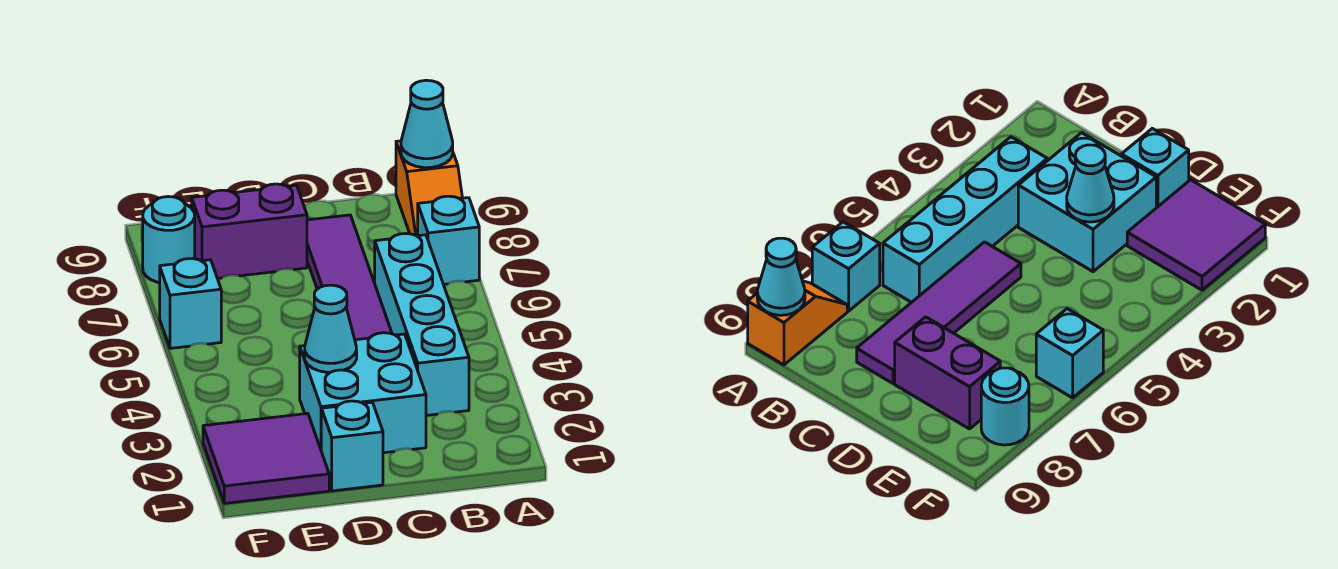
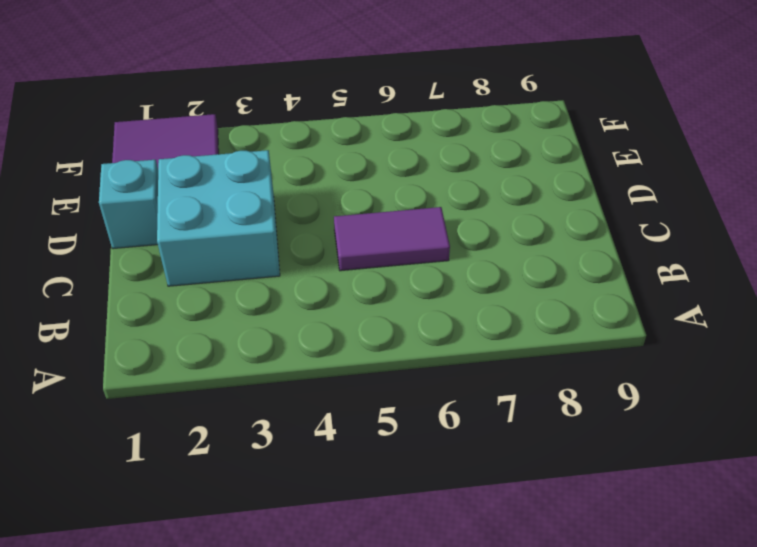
purple 1x2 tile [334,207,450,271] -> purple 1x4 tile [307,215,392,340]
none -> cyan 1x1 brick [418,196,479,284]
none -> orange 1x2 slope [396,141,462,236]
none -> cyan 1x4 brick [375,234,469,415]

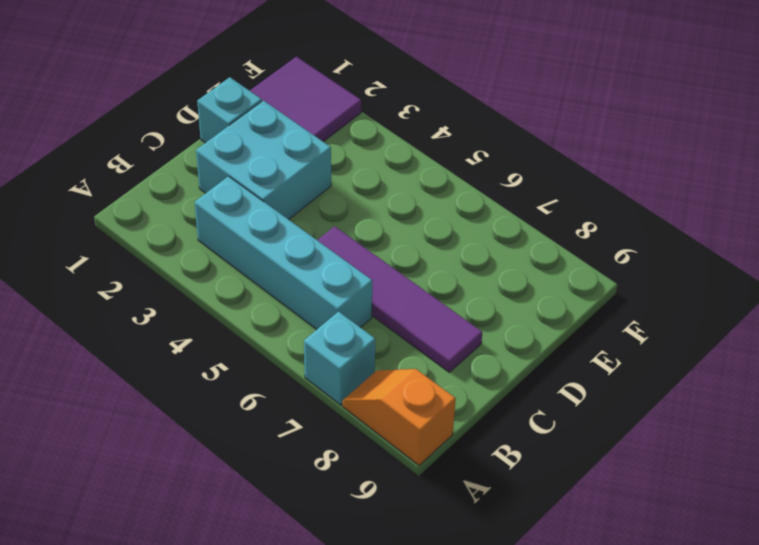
none -> purple 1x2 brick [192,184,307,278]
none -> cyan 1x1 brick [160,259,221,348]
none -> cyan 1x1 round brick [143,197,195,283]

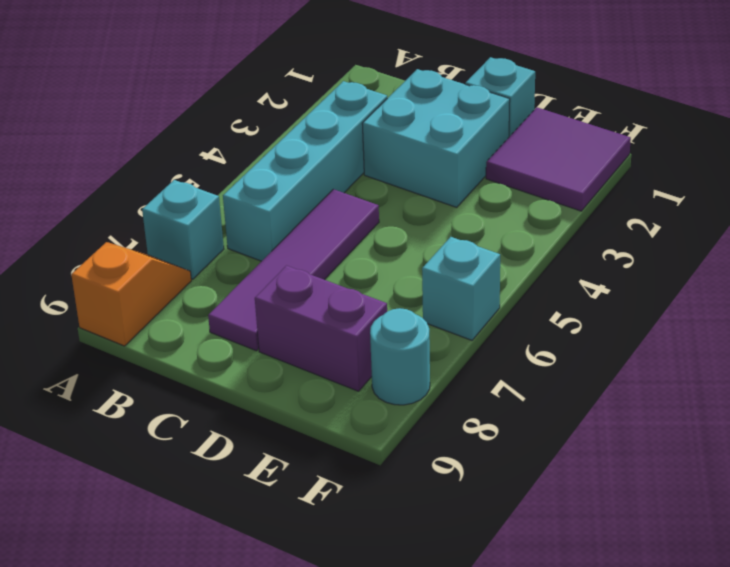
none -> cyan 1x1 cone [401,80,453,168]
none -> cyan 1x1 cone [305,285,357,372]

